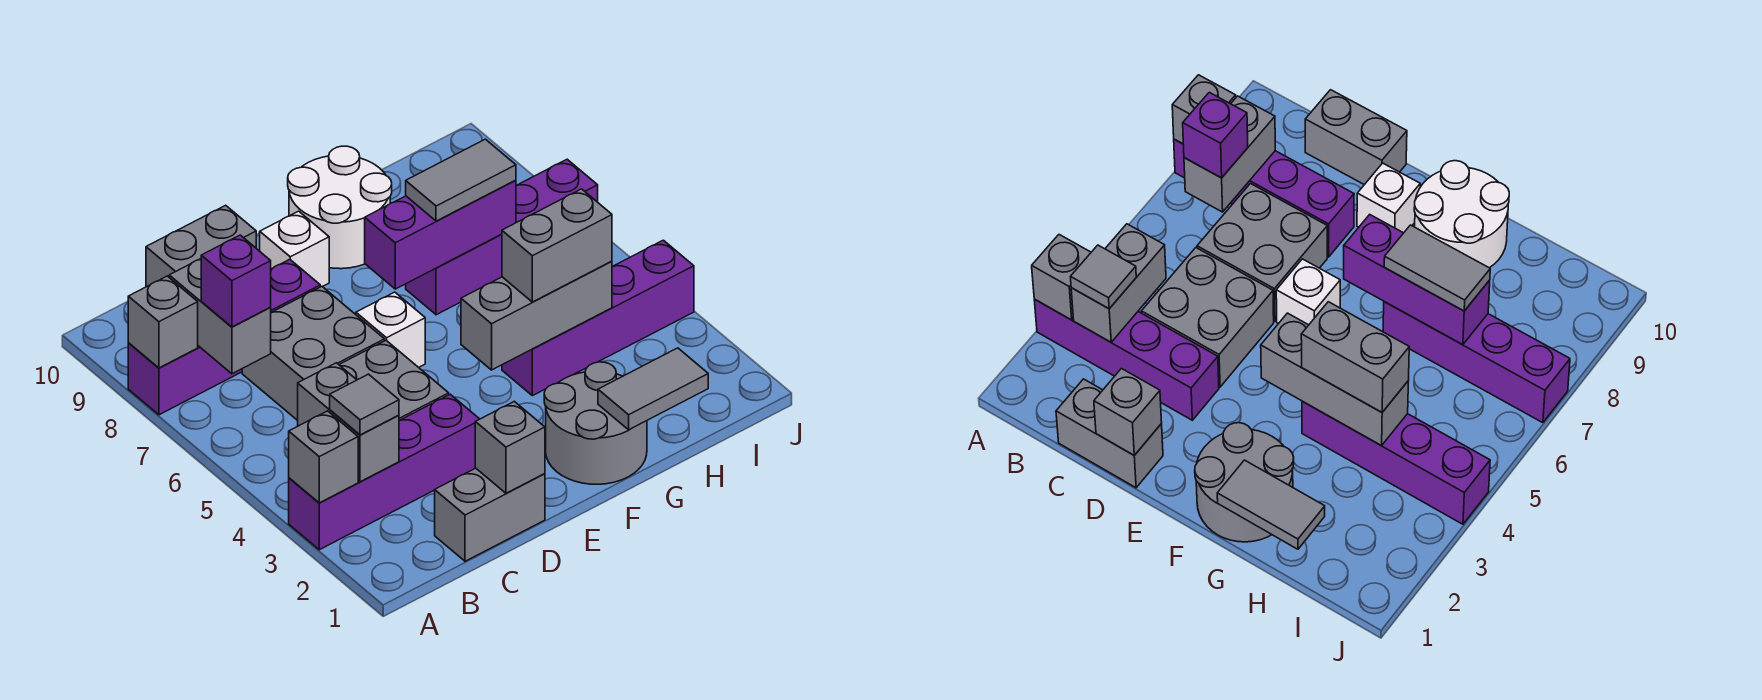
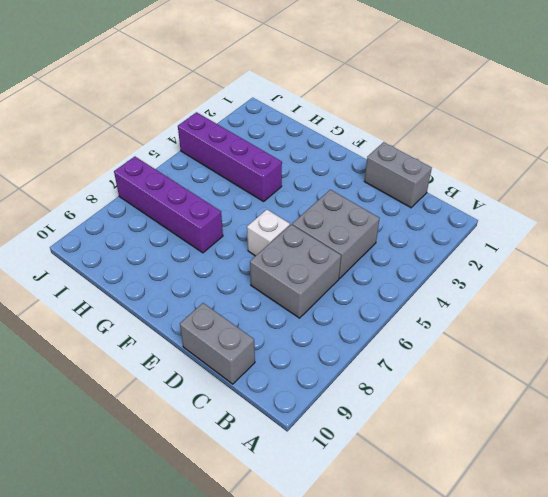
none -> purple 1x4 brick [289,394,479,550]
none -> purple 1x4 brick [128,259,320,415]
none -> white 1x1 brick [260,211,329,287]

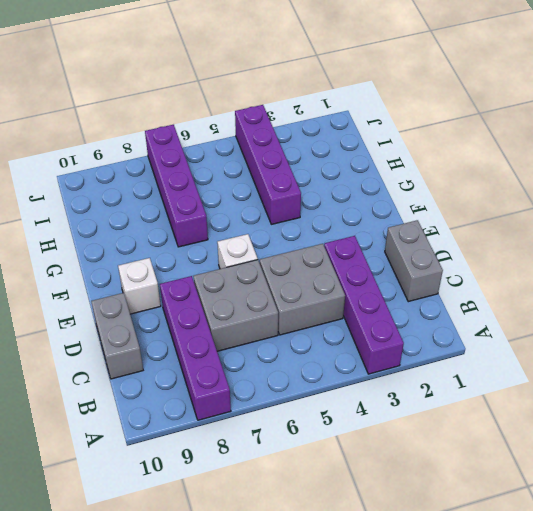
none -> grey 2x2 round brick [544,362,647,484]
none -> white 2x2 round brick [288,146,392,269]
none -> grey 1x1 brick [289,411,358,503]

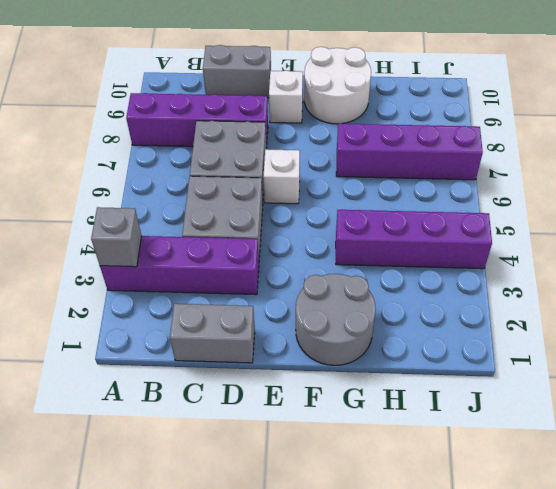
none -> grey 1x1 brick [128,276,198,368]
none -> grey 1x2 brick [298,363,399,482]
none -> grey 1x2 brick [169,259,271,374]

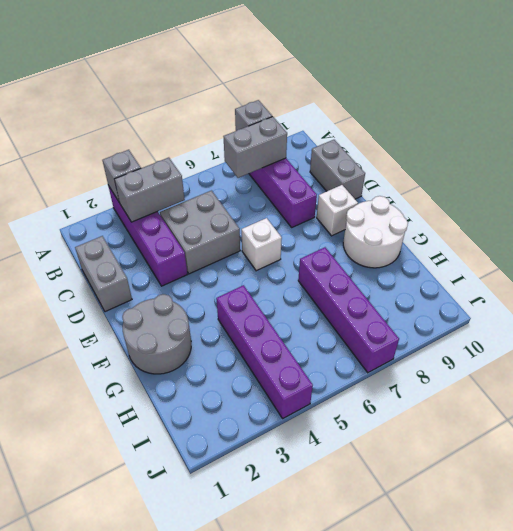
none -> grey 2x2 brick [242,286,385,420]
none -> grey 1x1 brick [475,401,545,493]
none -> grey 1x3 brick [461,261,612,370]

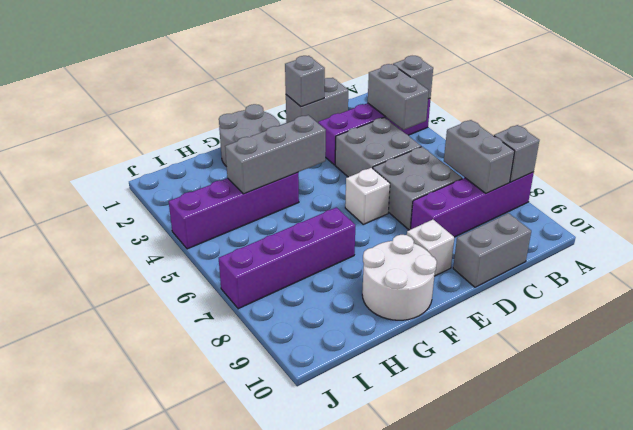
none -> purple 1x3 brick [365,180,516,289]
none -> grey 1x2 tile [598,348,708,430]
none -> grey 1x1 tile [330,374,399,435]

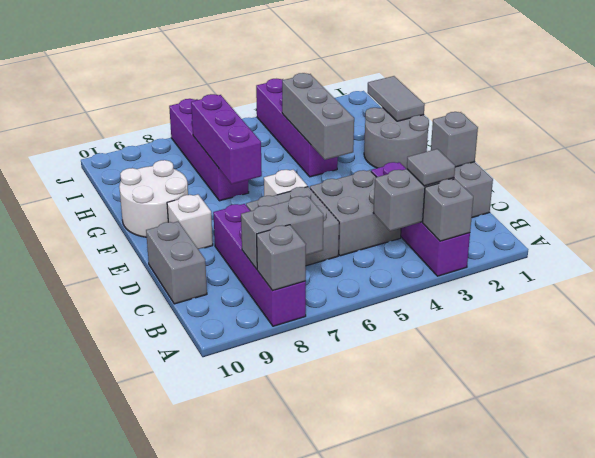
none -> purple 1x1 brick [201,235,271,327]
none -> grey 1x2 brick [502,189,612,302]
none -> grey 1x2 tile [406,139,516,221]

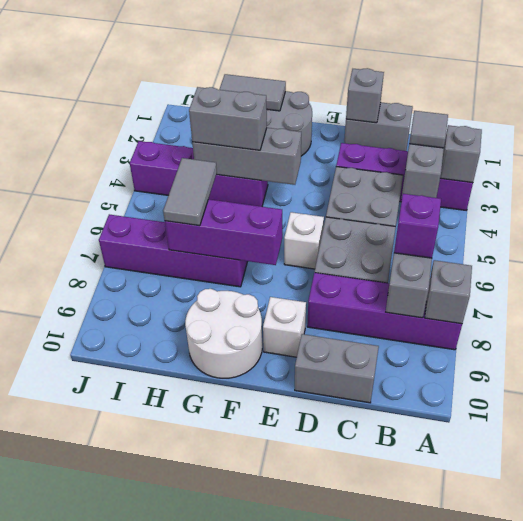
grey 1x2 tile [163,158,217,226] -> grey 1x2 tile turned to [406,139,516,221]

